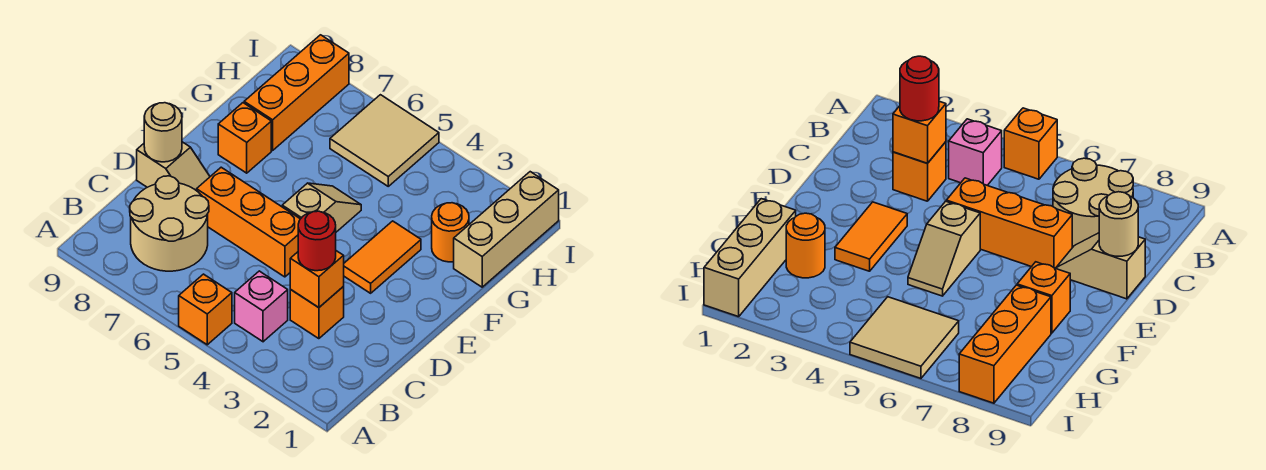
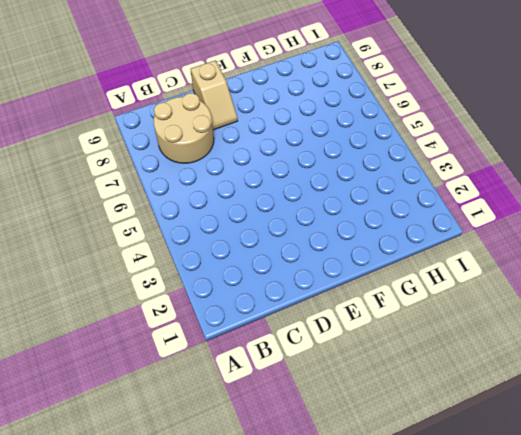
none -> orange 1x1 brick [179,274,232,345]
none -> pink 1x1 brick [235,271,288,342]
none -> orange 1x1 brick [290,287,344,339]

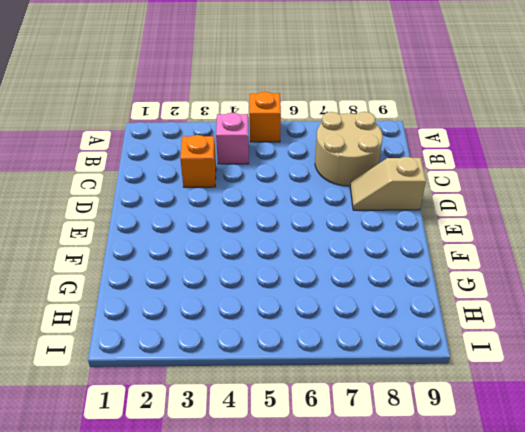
none -> orange 1x3 brick [197,167,300,277]
none -> orange 1x2 tile [344,221,421,293]
none -> tan 1x2 slope [282,183,361,232]

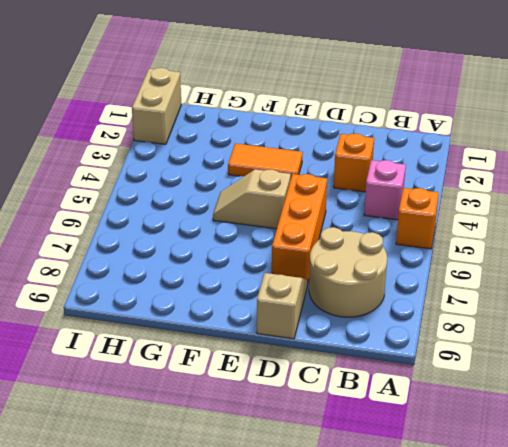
tan 1x2 brick [132,68,181,144] -> tan 1x3 brick [454,172,559,287]
none -> orange 1x1 brick [218,103,271,173]
none -> orange 1x1 round brick [432,203,469,262]
none -> orange 1x3 brick [244,35,349,150]

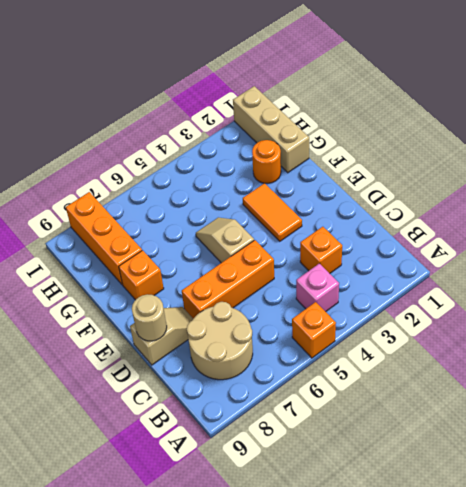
none -> tan 2x2 tile [330,95,439,186]
none -> orange 1x1 brick [290,251,344,308]
none -> red 1x1 round brick [298,211,336,271]

